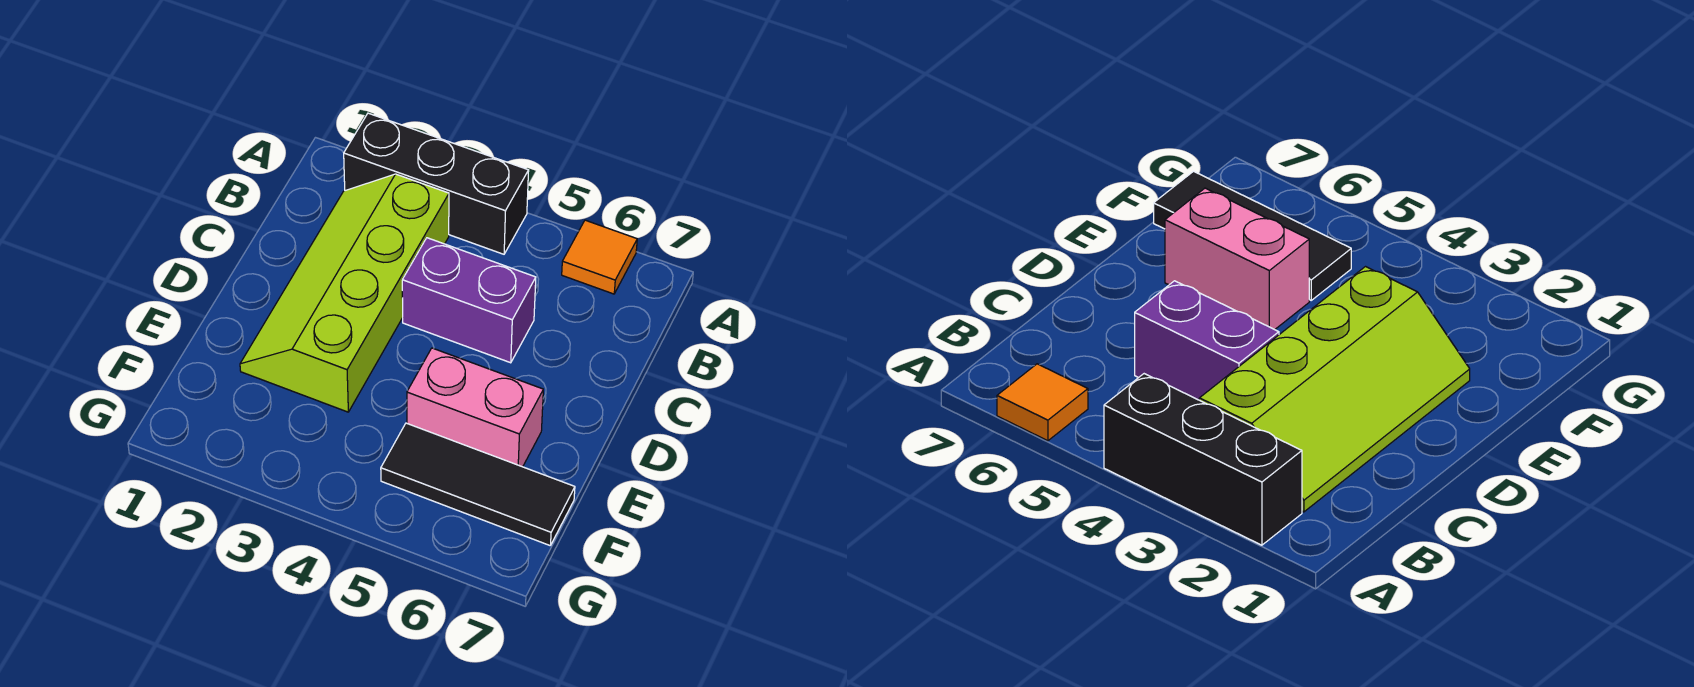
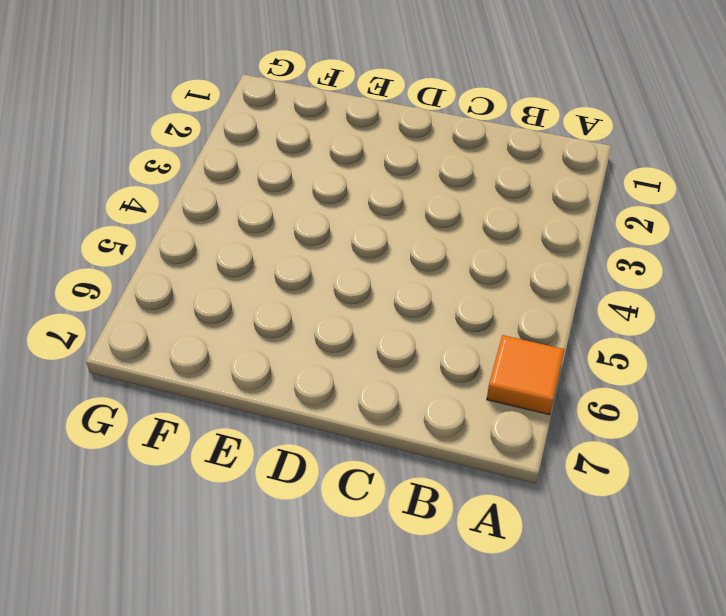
none -> black 1x3 brick [344,113,529,254]
none -> lime 2x4 slope [240,174,449,412]

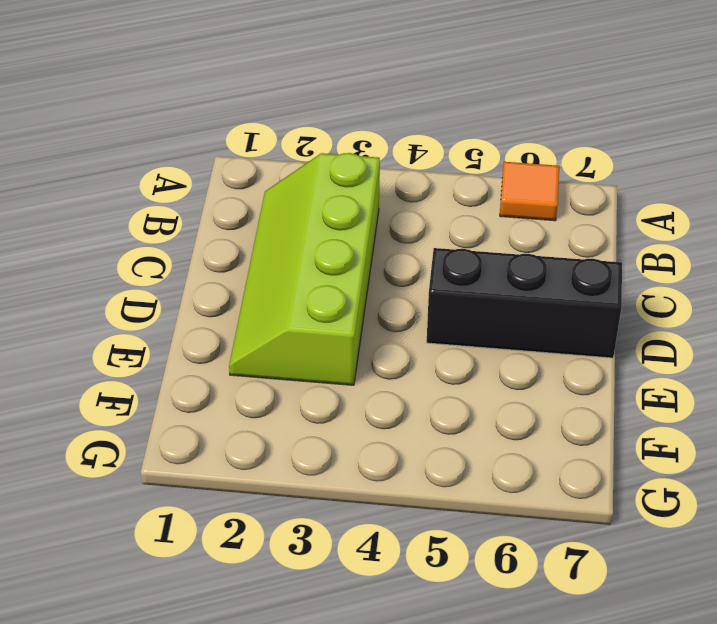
black 1x3 brick [427,248,622,358] -> black 1x3 brick moved to [344,113,529,254]
none -> purple 1x2 brick [402,238,536,363]
none -> pink 1x2 brick [407,348,543,467]

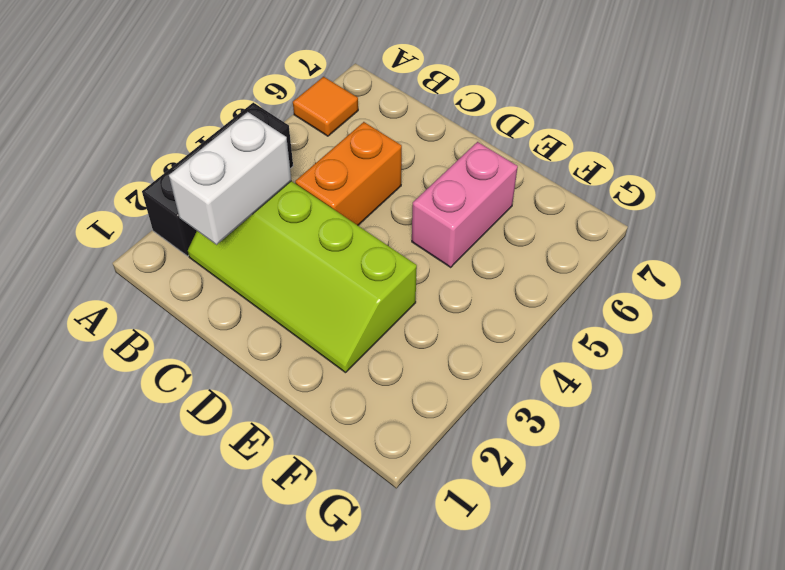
white 1x2 brick [169,112,291,245] -> none
orange 1x2 brick [295,122,402,225] -> purple 1x2 brick [402,238,536,363]
none -> black 1x3 tile [381,423,575,545]

